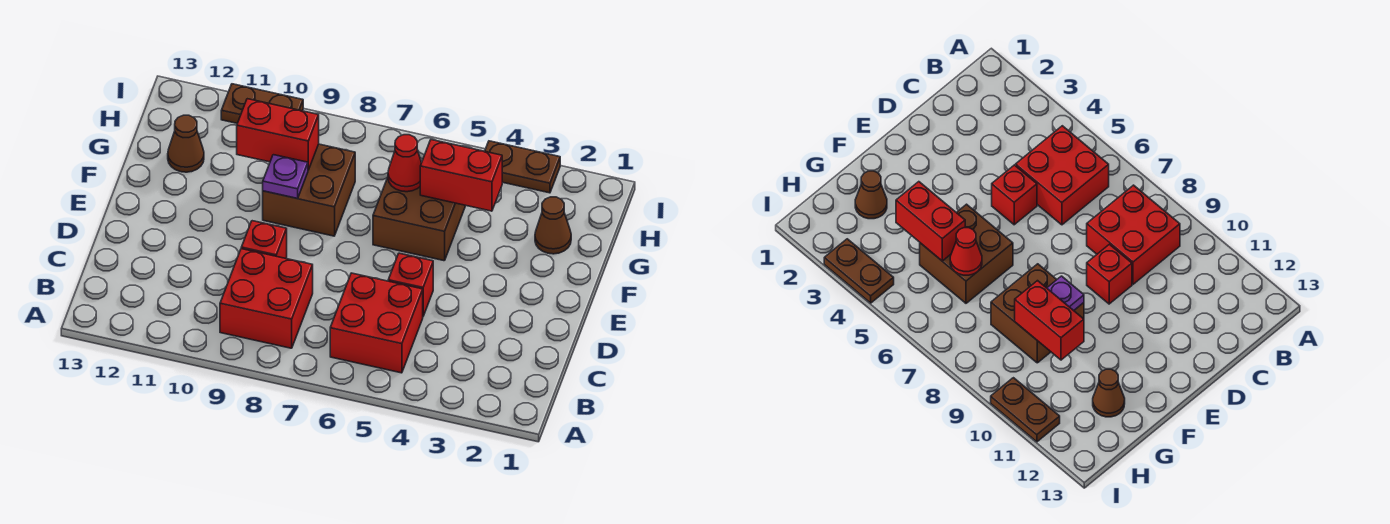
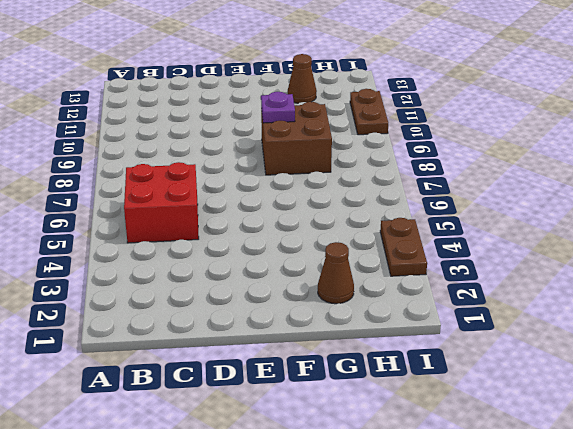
none -> red 2x2 brick [220,249,313,348]
none -> red 1x1 brick [388,253,433,316]
none -> red 1x1 brick [241,221,287,258]

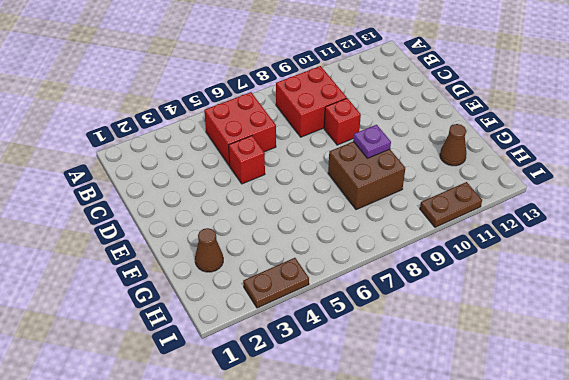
none -> brown 2x2 brick [373,177,466,261]
none -> red 1x2 brick [420,140,502,211]
none -> red 1x1 cone [388,135,422,192]

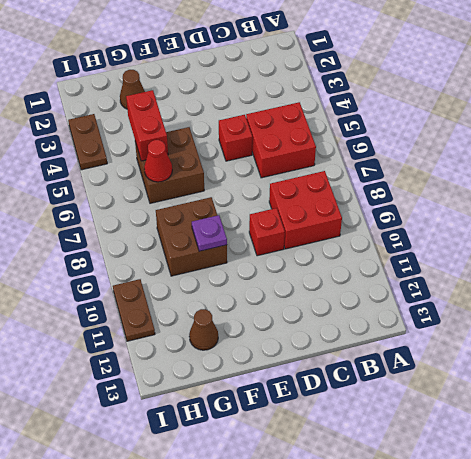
none -> red 1x2 brick [237,99,319,170]

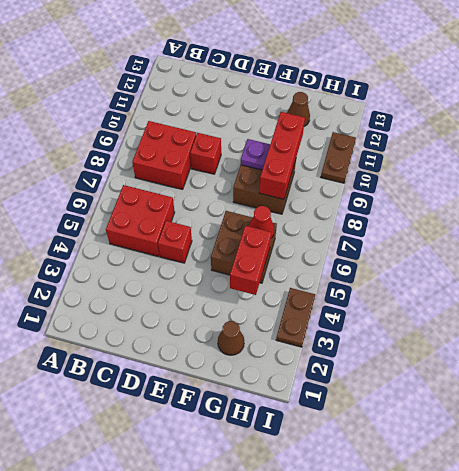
red 1x3 brick [259,112,305,199] -> red 1x2 brick [237,99,319,170]

